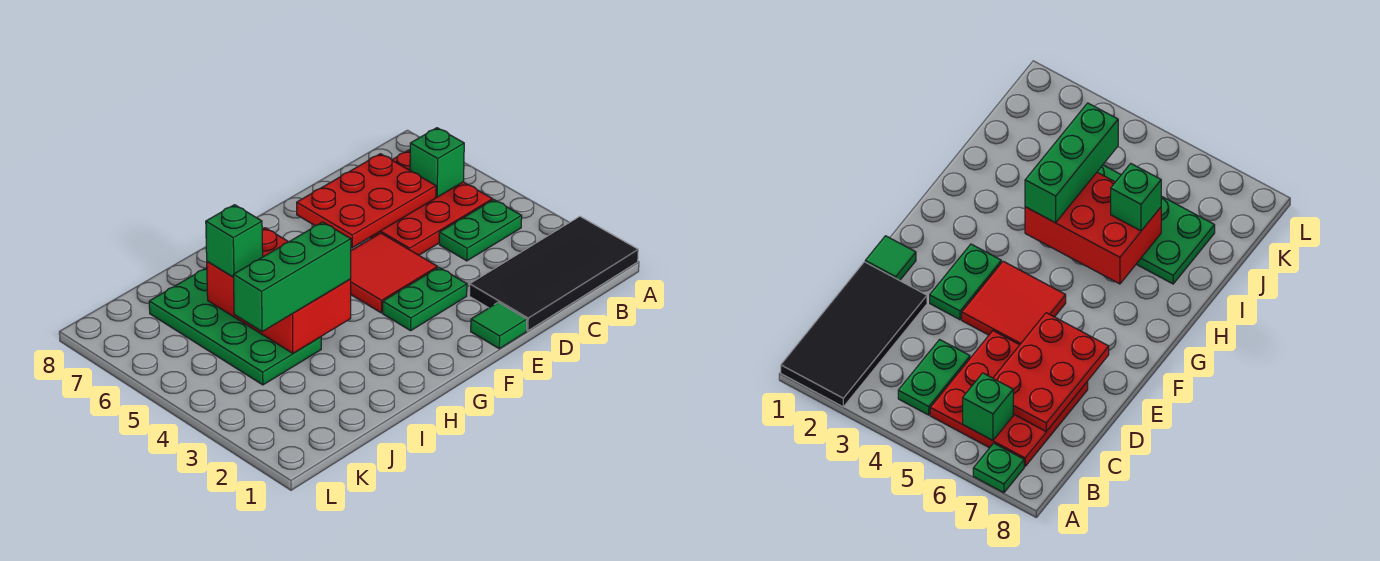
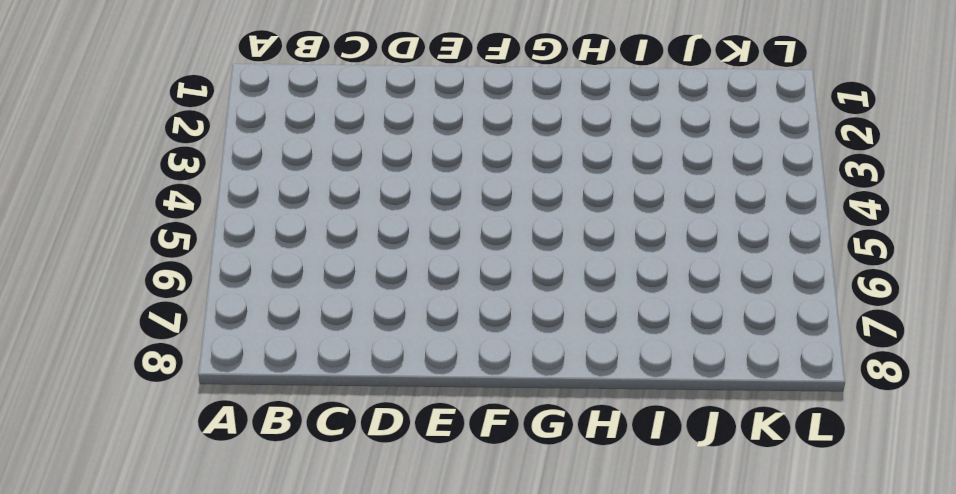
none -> black 2x4 tile [470,217,638,331]
none -> green 1x1 plate [973,443,1024,493]
none -> green 1x2 plate [439,200,522,261]

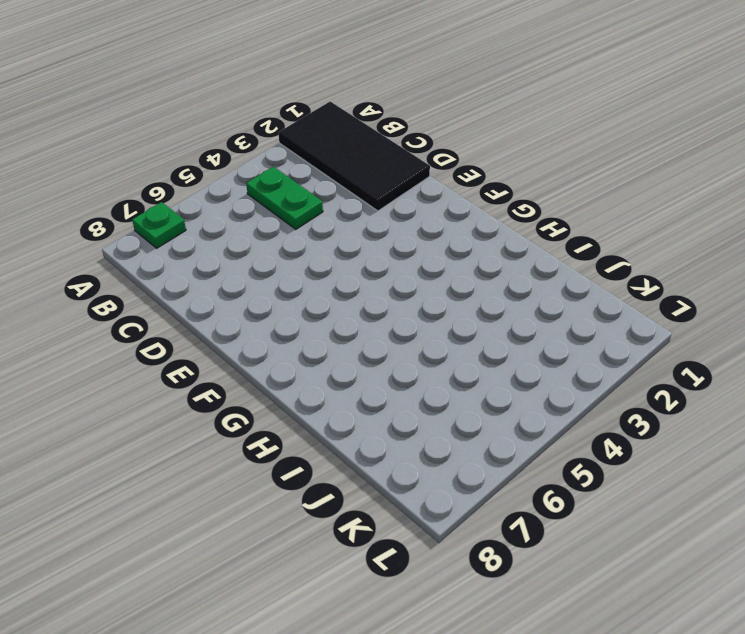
none -> red 3x3 plate [370,151,492,255]
none -> green 1x1 tile [471,302,527,349]
none -> green 1x2 plate [383,267,467,331]

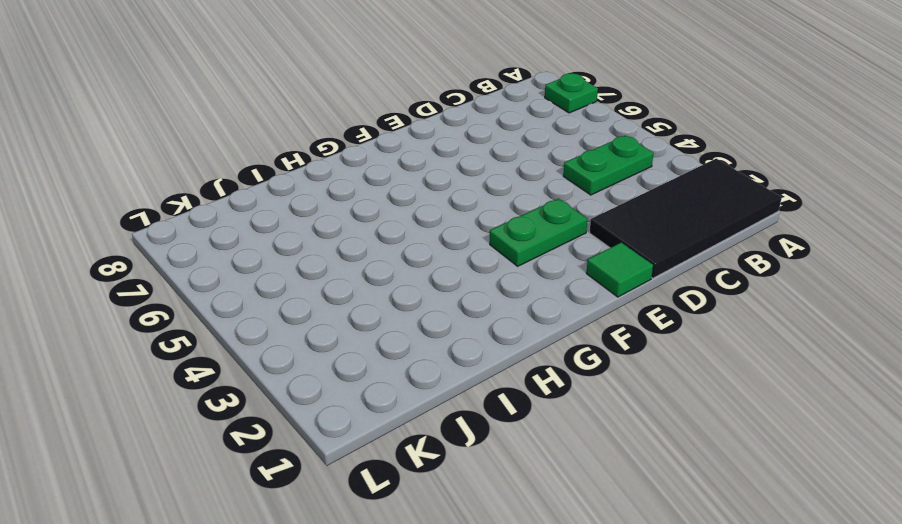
none -> red 3x3 plate [370,151,492,255]
none -> red 2x2 tile [351,233,437,313]
none -> green 2x4 plate [149,268,321,385]

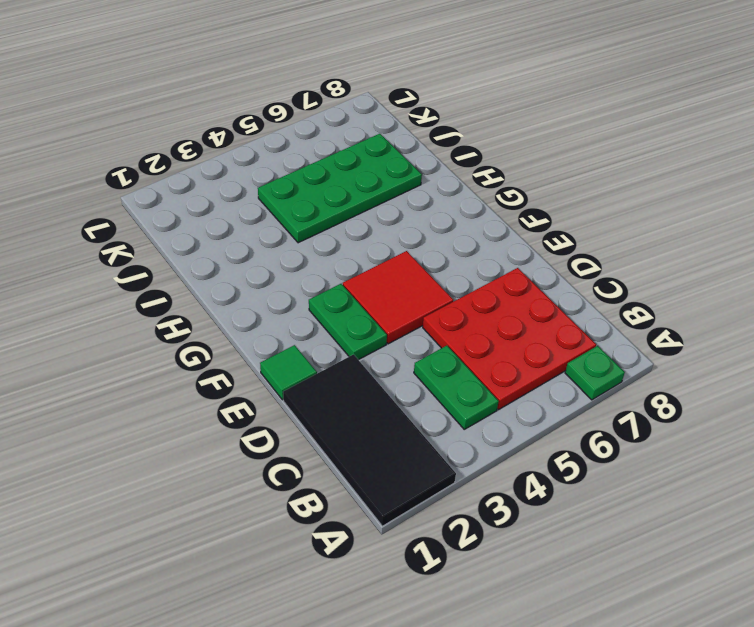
none -> green 1x1 brick [410,128,464,197]
none -> red 2x3 plate [297,154,436,248]
none -> red 2x3 brick [207,228,351,353]

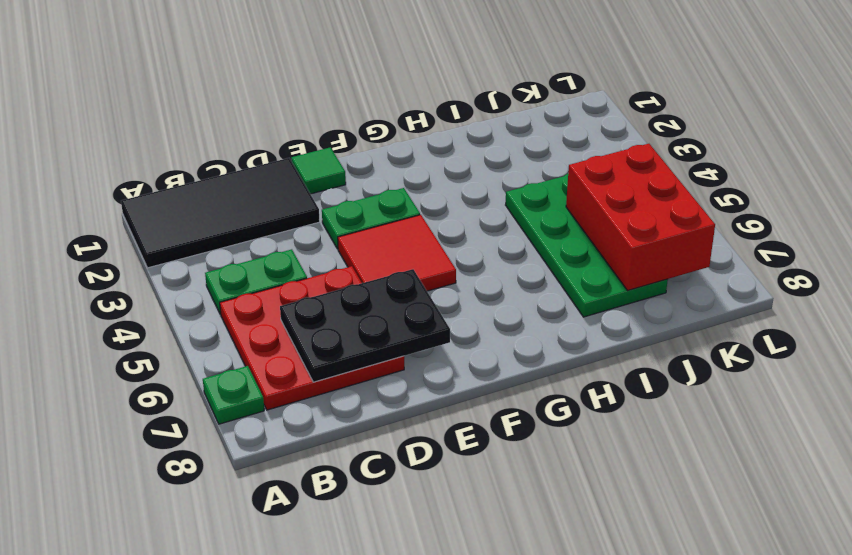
black 2x3 plate [280,269,450,382] -> red 2x3 plate [297,154,436,248]
red 2x3 brick [566,144,715,291] -> red 2x3 brick moved to [207,228,351,353]
none -> green 1x1 brick [410,128,464,197]
none -> green 1x3 brick [233,222,351,332]
none -> green 1x1 brick [206,205,263,277]

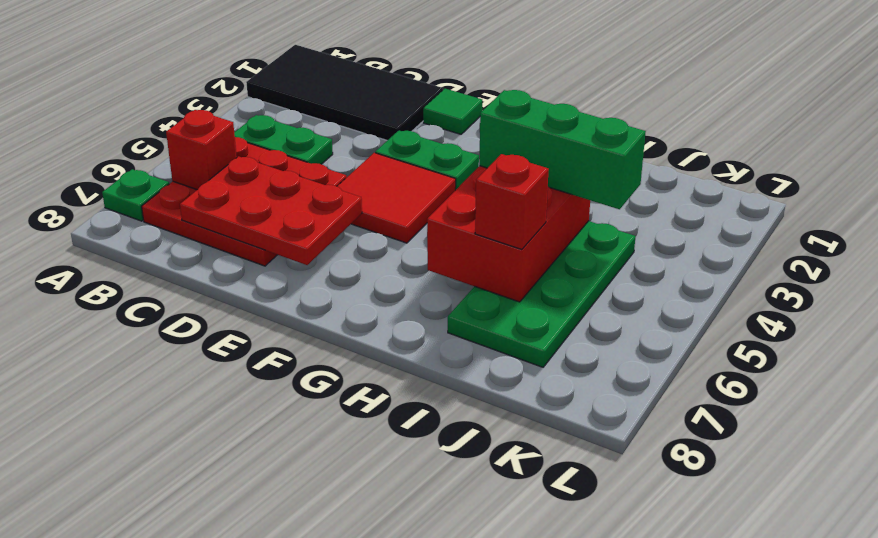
red 1x1 brick [166,110,237,190] -> green 1x1 brick [410,128,464,197]
red 1x1 brick [475,154,549,249] -> green 1x1 brick [206,205,263,277]

